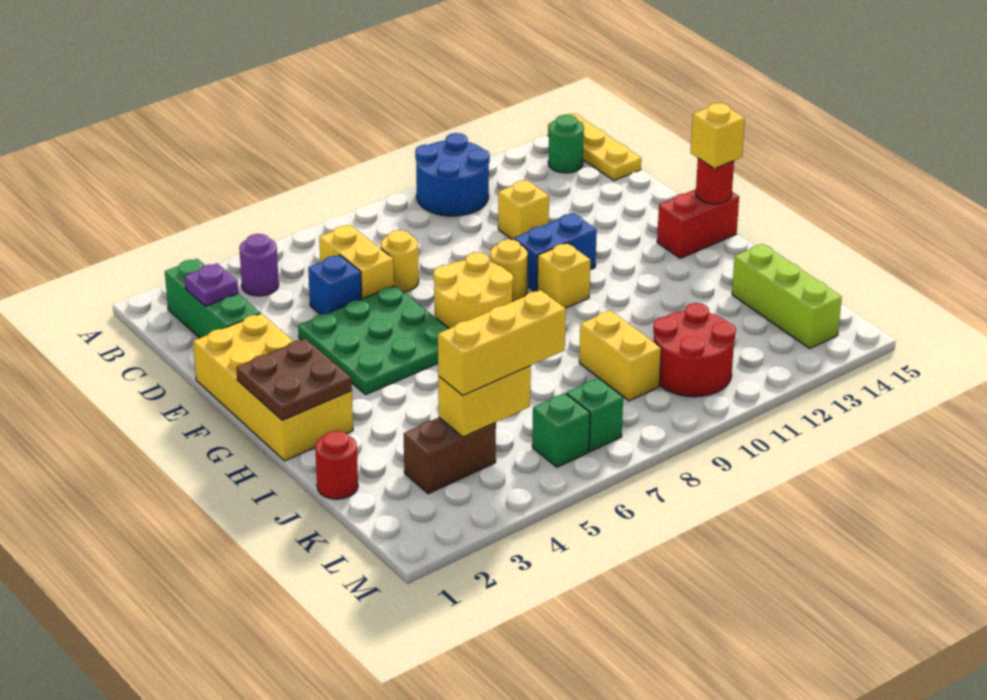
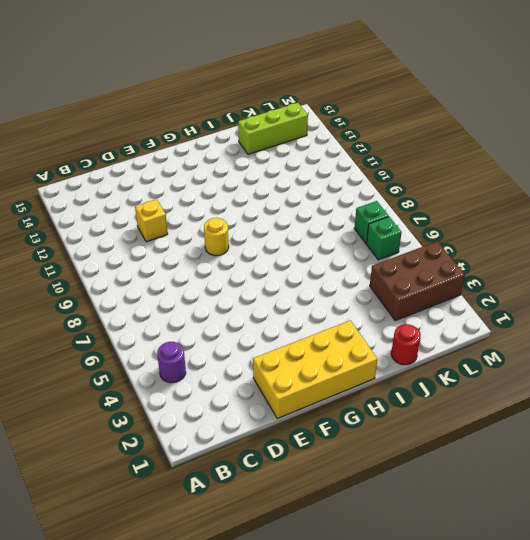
brown 2x3 brick [370,241,465,321] -> brown 1x2 brick [404,417,496,494]
none -> blue 2x2 round brick [415,133,490,216]
none -> yellow 1x3 plate [548,114,641,181]
none -> green 1x3 brick [165,259,260,338]

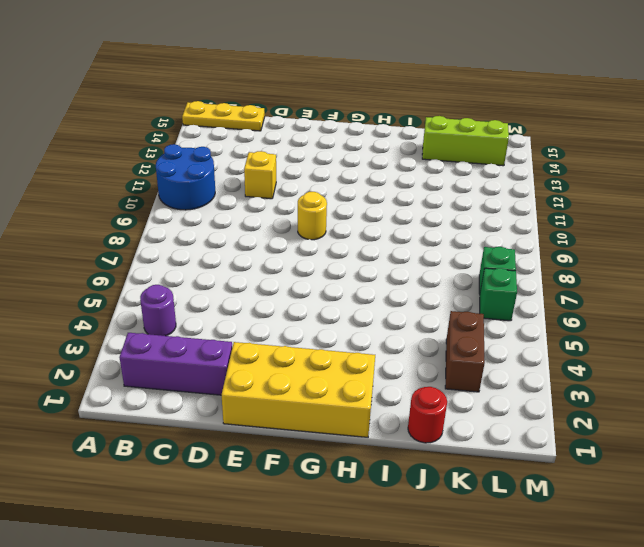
purple 1x3 brick [119,333,232,395] -> green 1x3 brick [165,259,260,338]
none -> green 1x1 round brick [548,115,584,173]
none -> yellow 1x2 brick [319,225,394,299]
none -> blue 1x1 brick [308,255,362,314]

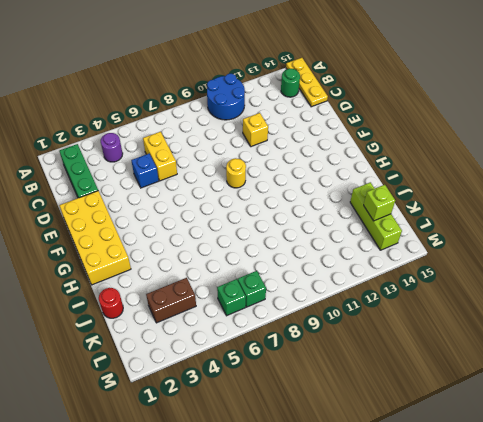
lime 1x1 brick [364,185,395,221] -> none
none -> yellow 1x1 round brick [381,230,419,292]
none -> green 3x3 plate [298,286,449,394]
none -> yellow 2x2 round brick [433,252,513,329]

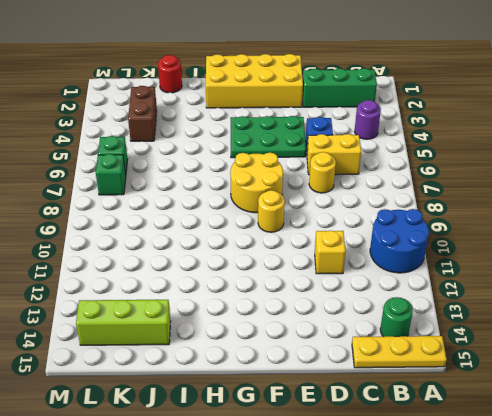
green 2x3 plate [230,116,306,158] -> green 3x3 plate [298,286,449,394]
none -> blue 1x2 brick [514,213,597,292]
none -> yellow 1x1 brick [537,243,591,308]
none -> red 1x2 brick [657,189,739,258]

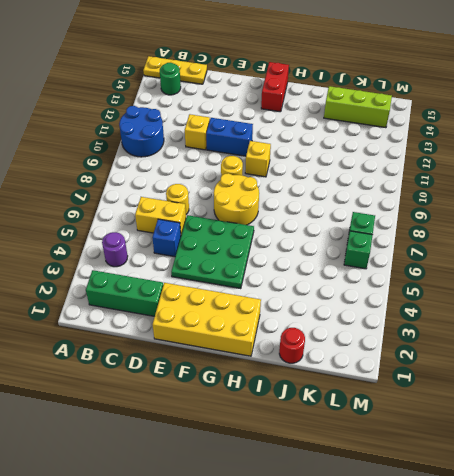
blue 1x2 brick [206,118,253,156] -> blue 1x2 brick turned to [514,213,597,292]
none -> yellow 1x2 brick [579,311,661,401]
none -> brown 1x2 brick [404,417,496,494]
none -> red 2x2 round brick [653,303,736,397]

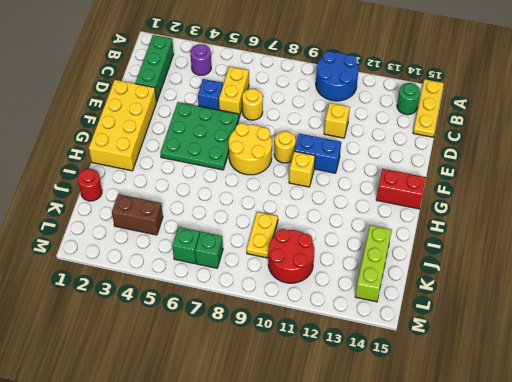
yellow 1x2 plate [247,212,278,258] -> yellow 1x2 brick [579,311,661,401]
none -> purple 1x1 plate [184,263,238,306]
none -> brown 2x2 plate [237,339,352,420]
none -> red 1x1 round brick [696,158,734,204]

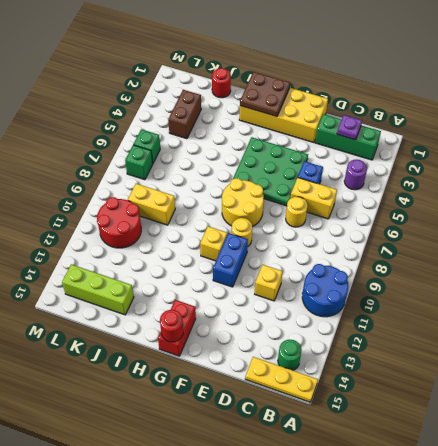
none -> yellow 1x2 brick [438,366,531,437]
none -> yellow 1x1 brick [690,103,745,169]
none -> yellow 1x3 brick [438,290,566,395]

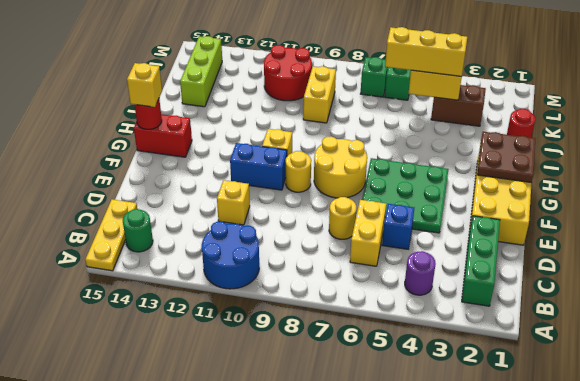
none -> purple 1x1 plate [184,263,238,306]

